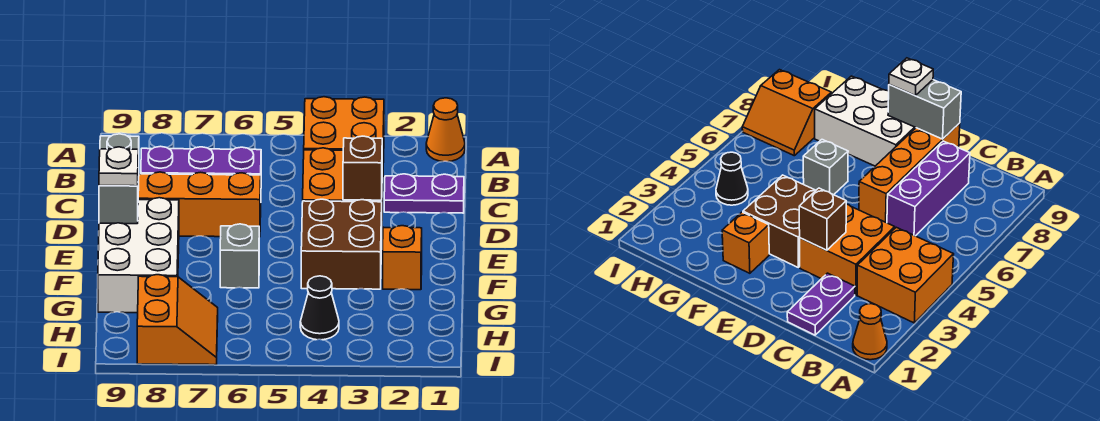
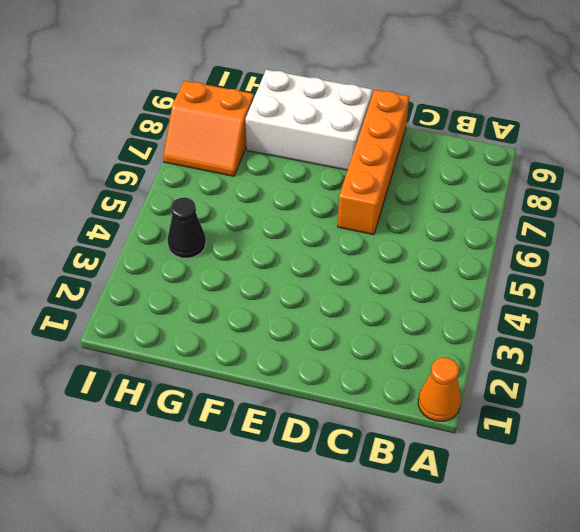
none -> orange 2x2 brick [304,97,384,163]
none -> purple 1x2 plate [384,174,464,213]
none -> orange 2x2 brick [303,148,383,206]

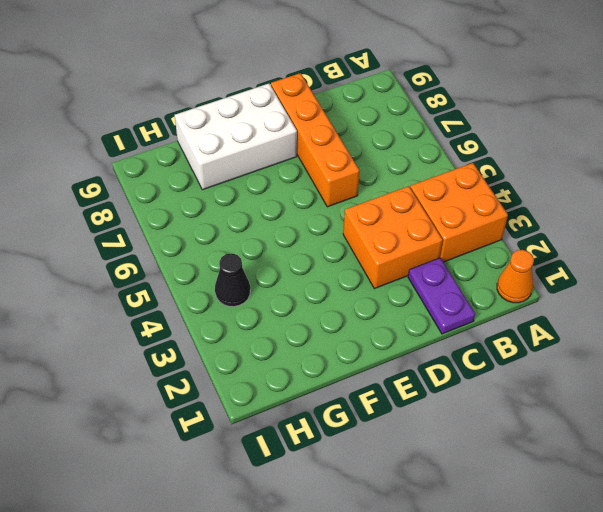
none -> purple 1x3 brick [141,146,261,175]
none -> brown 2x2 brick [301,199,382,289]
none -> orange 1x1 brick [383,226,422,290]

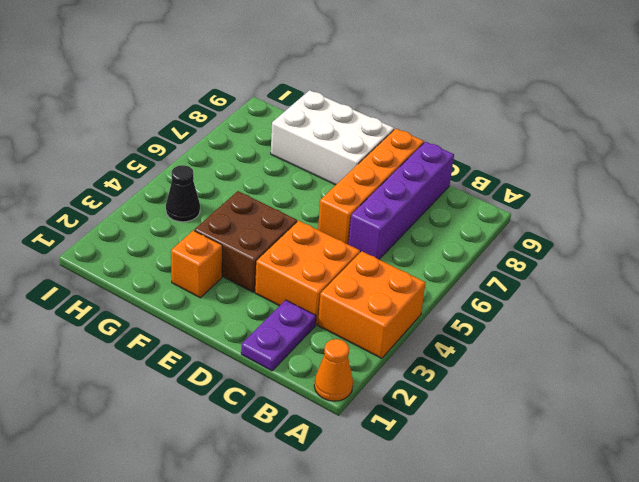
purple 1x4 brick [348,142,454,259] -> purple 1x3 brick [141,146,261,175]
none -> grey 1x1 brick [220,224,259,288]
none -> orange 2x2 slope [137,275,218,365]
none -> brown 1x1 brick [343,136,382,200]

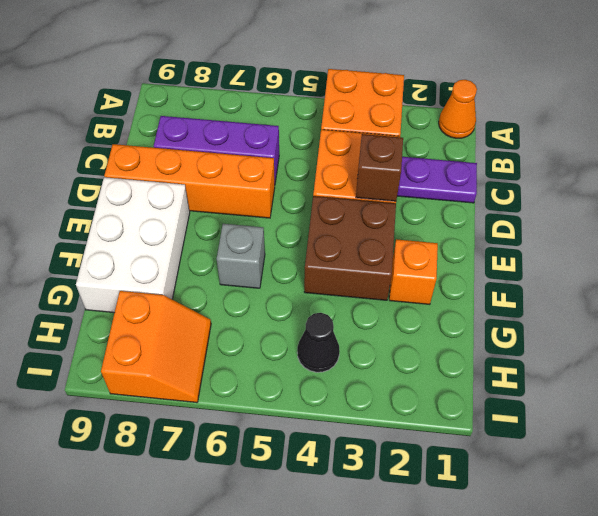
none -> grey 1x2 brick [99,134,139,224]
none -> white 1x1 plate [99,147,138,186]

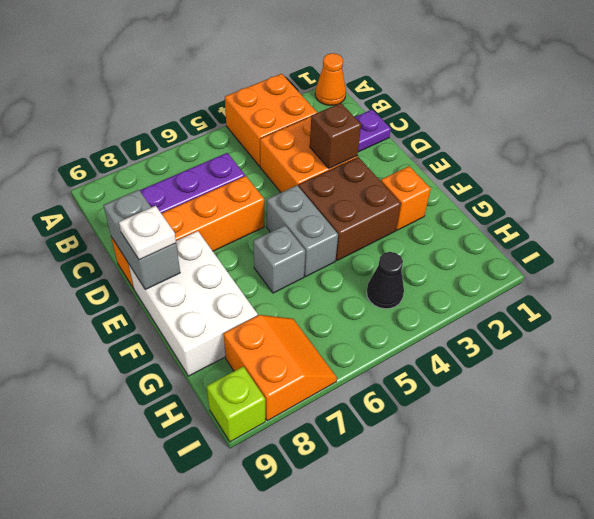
grey 1x2 brick [267,185,338,277] -> none
lime 1x1 brick [207,367,265,442] -> none

